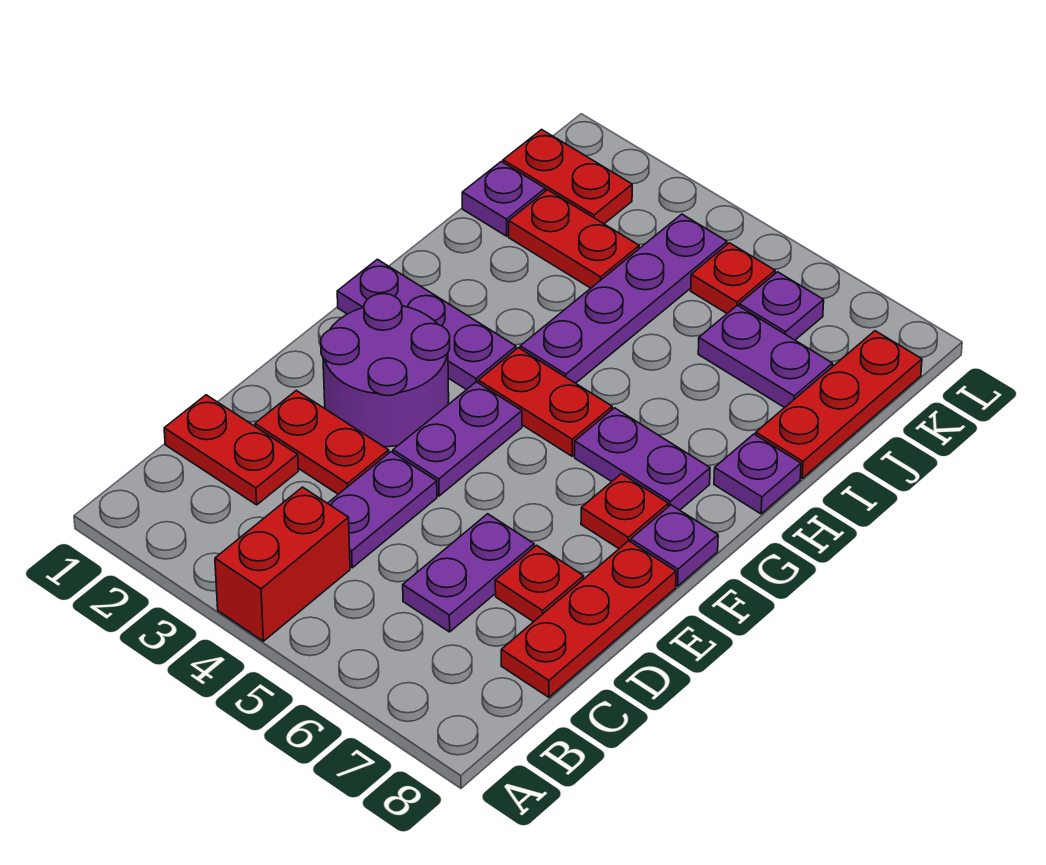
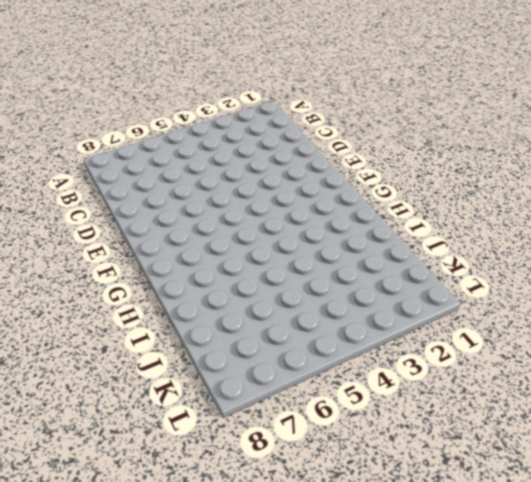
none -> red 1x2 brick [215,487,350,641]
none -> red 1x2 plate [164,395,298,505]
none -> purple 1x2 plate [328,452,437,568]

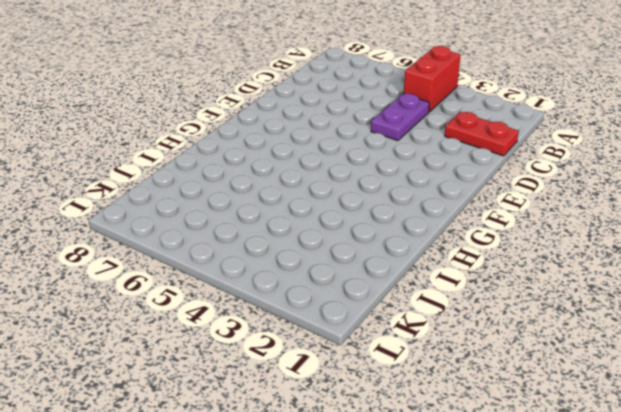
none -> purple 1x2 plate [403,514,534,632]
none -> red 1x3 plate [501,541,676,697]
none -> red 1x2 plate [255,390,389,494]

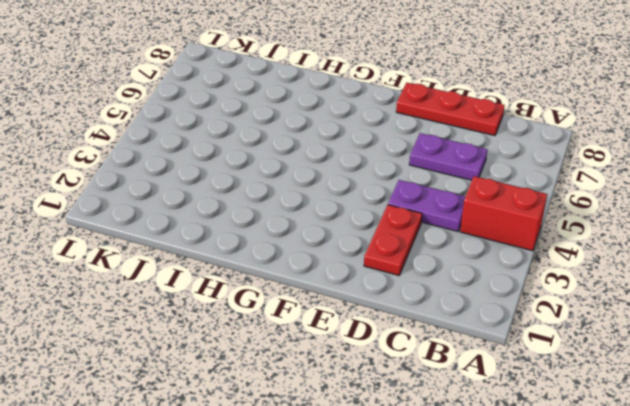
none -> red 1x2 plate [164,395,298,505]
none -> red 1x1 plate [495,545,584,622]
none -> purple 2x2 round brick [321,294,450,447]

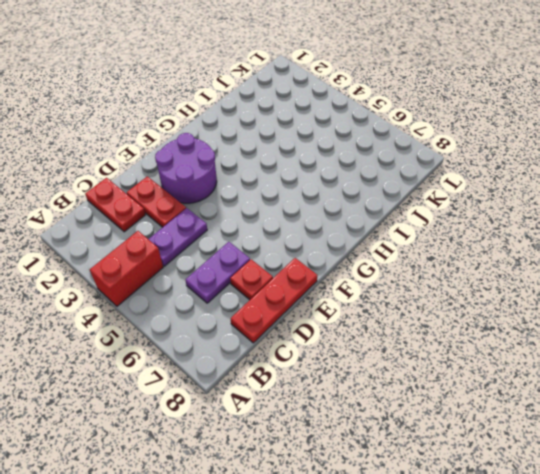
none -> purple 1x2 plate [393,382,522,496]
none -> red 1x1 plate [581,474,668,549]
none -> purple 1x1 plate [631,505,718,586]

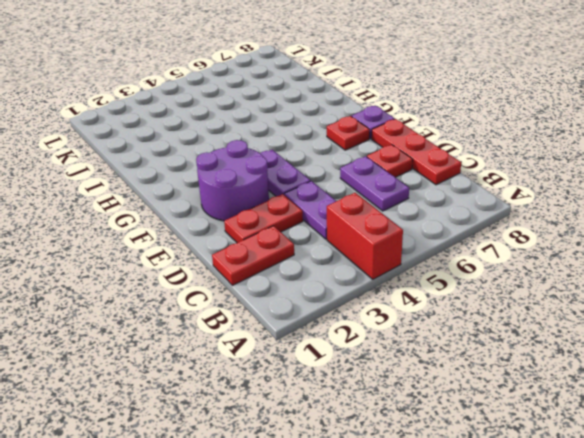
none -> purple 1x3 plate [337,259,516,390]
none -> red 1x2 plate [478,348,612,456]
none -> purple 1x2 plate [575,408,710,510]

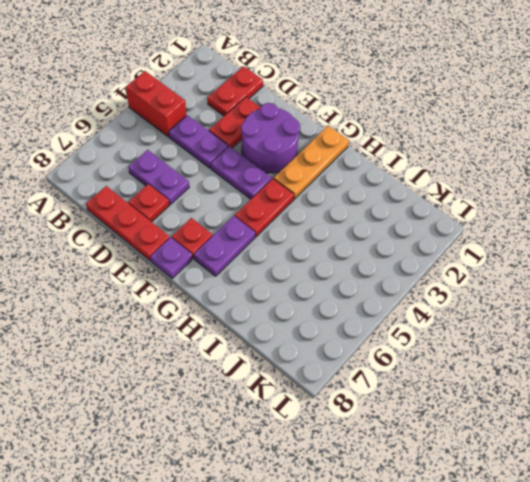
orange 1x3 plate [274,126,349,199] -> purple 1x3 plate [337,259,516,390]
none -> purple 1x4 plate [520,214,727,383]
none -> purple 1x1 plate [714,434,801,514]
none -> red 1x3 plate [756,331,922,478]

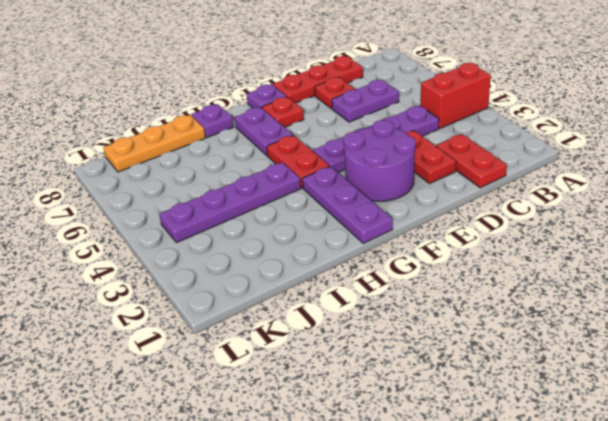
orange 1x3 plate [103,115,205,172] -> red 1x3 plate [756,331,922,478]
none -> purple 1x1 plate [462,162,545,236]
none -> red 1x2 plate [509,190,639,288]
none -> purple 1x2 plate [698,305,833,408]

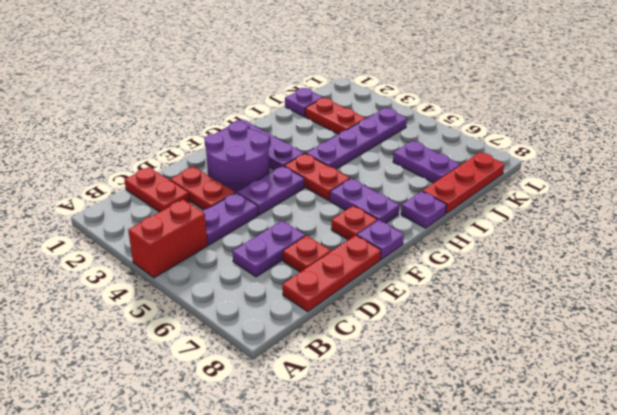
none -> red 1x2 plate [503,130,632,224]
none -> red 1x1 plate [691,243,775,313]
none -> purple 1x1 plate [739,272,824,340]

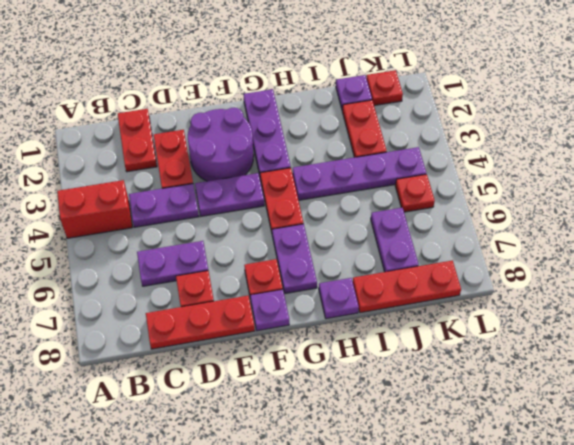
red 1x1 plate [366,70,403,106] -> red 1x2 plate [503,130,632,224]
none -> purple 1x1 plate [739,272,824,340]

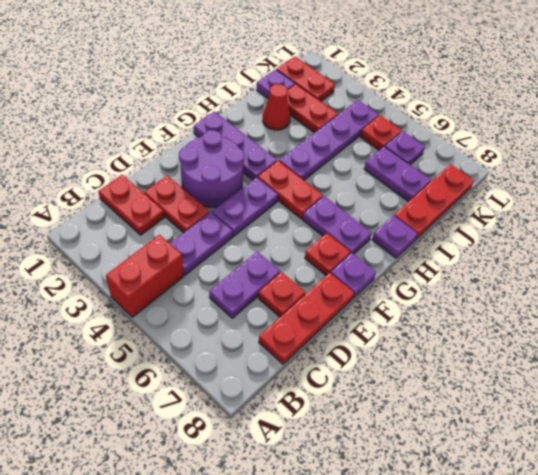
red 1x1 cone [263,84,290,130] -> none

